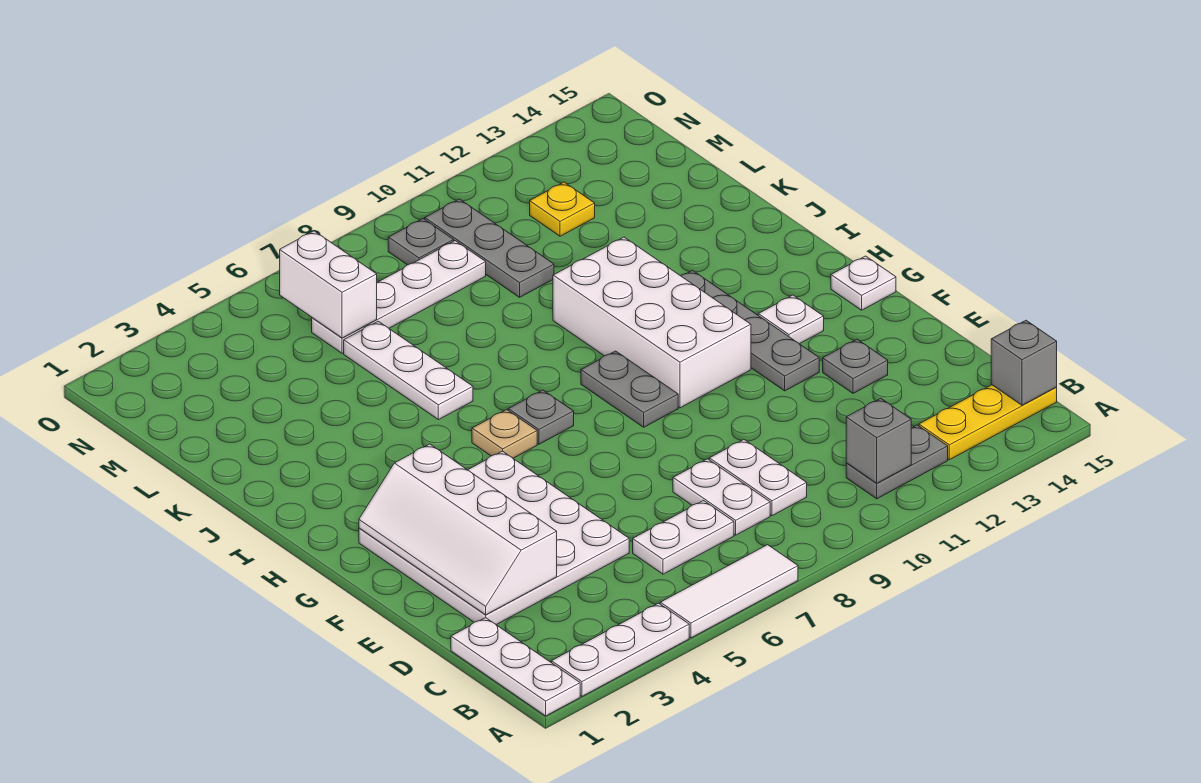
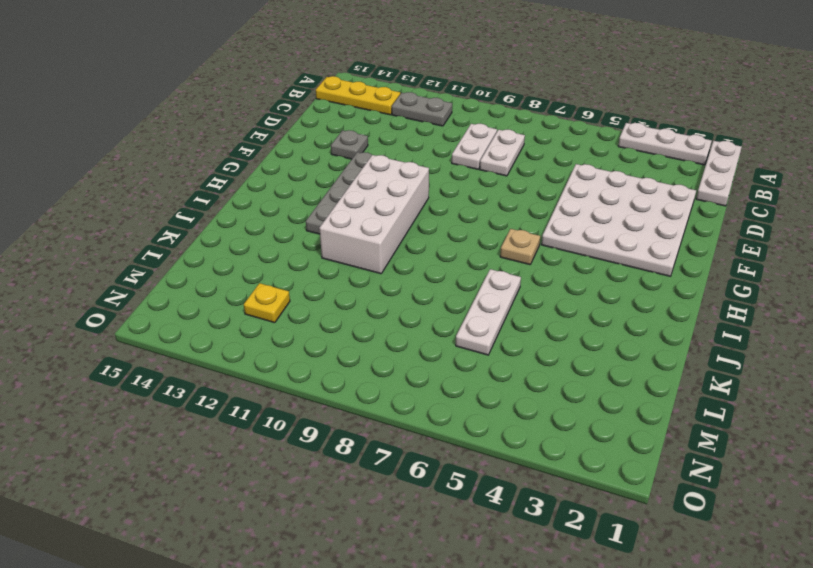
none -> white 1x3 tile [660,545,798,638]
none -> white 1x2 plate [633,501,734,574]
none -> grey 1x2 plate [581,351,678,427]

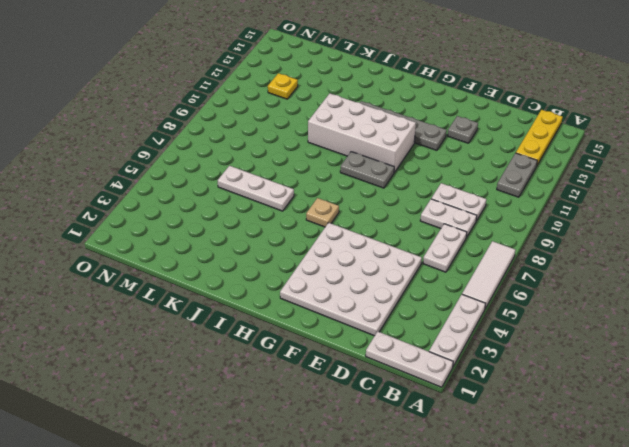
none -> white 1x1 plate [758,295,824,344]
none -> white 1x1 plate [831,256,896,310]
none -> grey 1x1 plate [508,390,574,444]

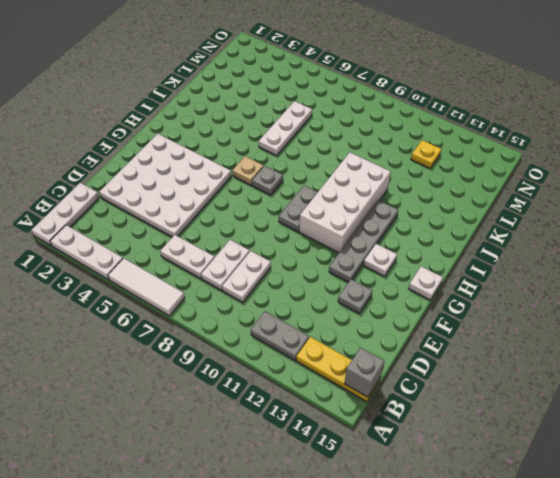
none -> grey 1x3 plate [425,199,554,297]
none -> white 1x4 plate [312,241,486,353]
none -> grey 1x1 plate [388,219,454,265]

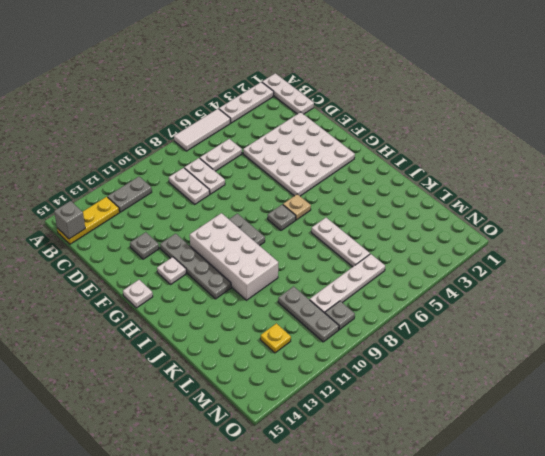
none -> grey 1x1 brick [846,398,911,483]
none -> white 2x4 slope [359,444,557,615]
none -> white 1x2 brick [280,231,377,338]

